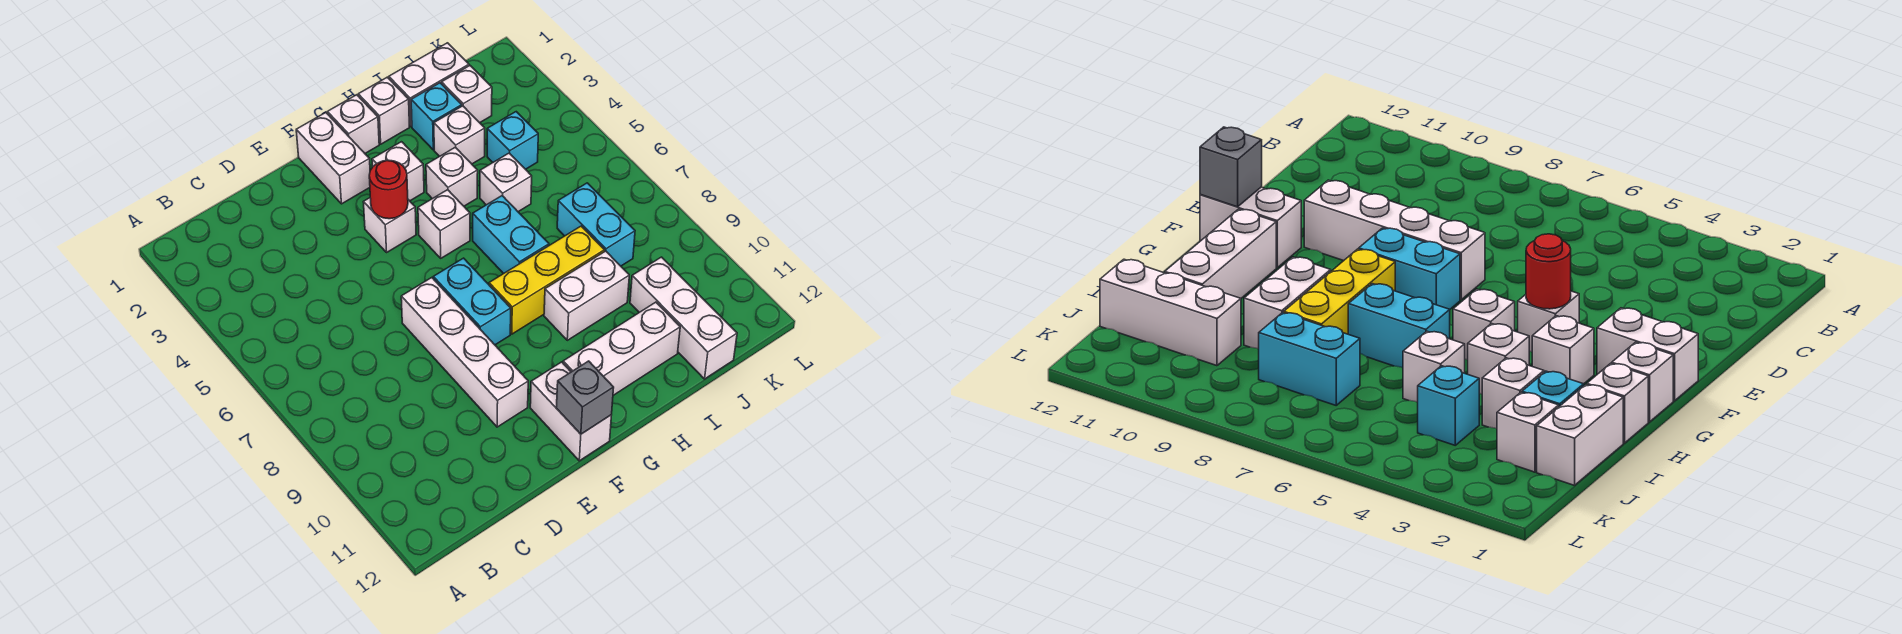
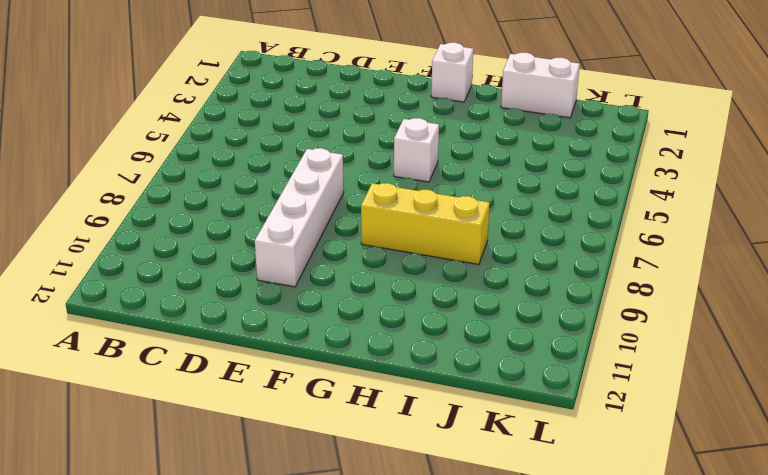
none -> white 1x2 brick [296,113,370,204]
none -> white 1x1 brick [364,198,416,252]
none -> cyan 1x2 brick [433,258,511,345]

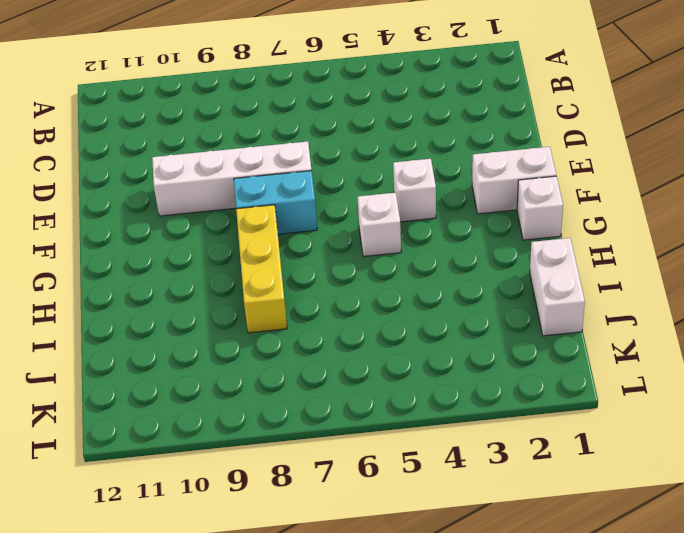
none -> white 1x2 brick [530,362,611,461]
none -> white 1x1 brick [372,142,424,201]
none -> white 1x3 brick [563,302,680,395]

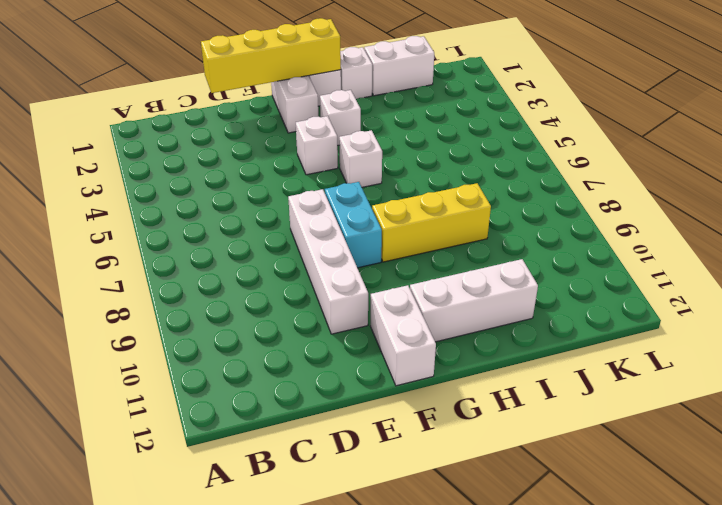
yellow 1x4 brick [201,18,341,93] -> none
none -> white 1x1 brick [426,147,478,206]
none -> cyan 1x2 brick [473,196,549,274]
none -> white 1x2 brick [544,251,629,340]

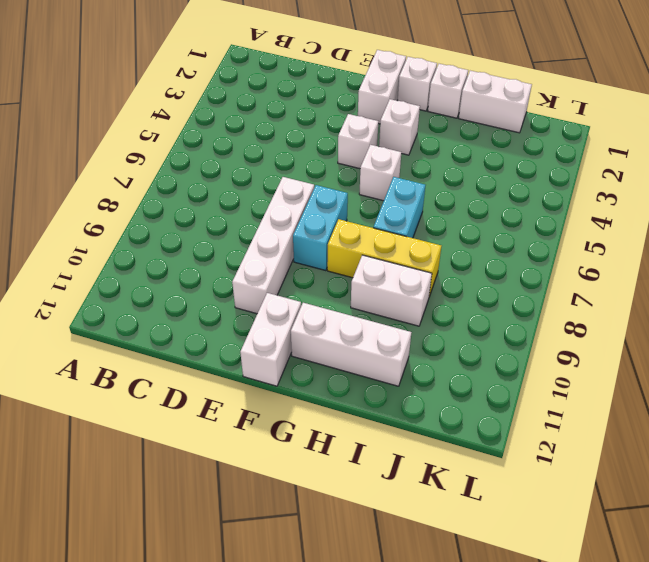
none -> white 1x1 brick [426,147,478,206]
none -> cyan 1x1 brick [411,83,462,150]
none -> white 1x1 brick [434,106,485,164]

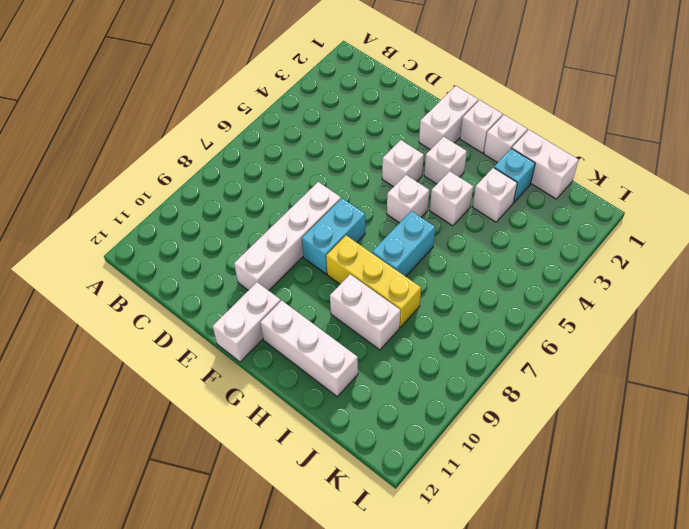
none -> white 1x1 brick [480,153,532,212]
none -> white 1x1 brick [442,66,492,123]
none -> cyan 1x1 brick [487,112,538,169]

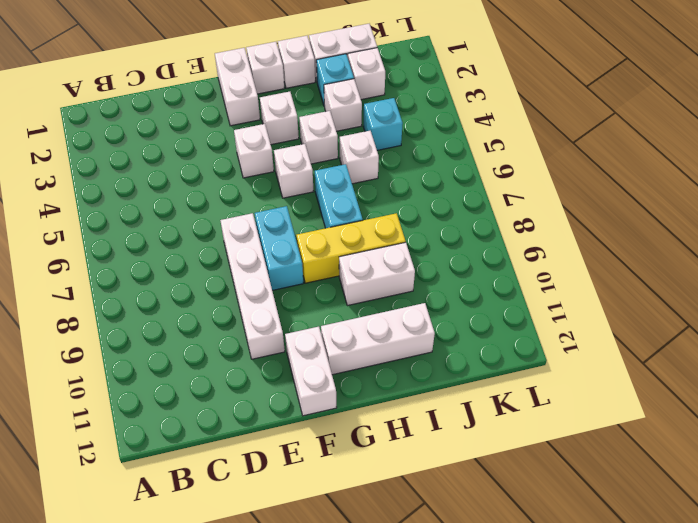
none -> cyan 1x2 brick [557,183,635,266]
none -> white 1x3 brick [630,257,737,379]
none -> red 1x1 round brick [369,160,408,219]

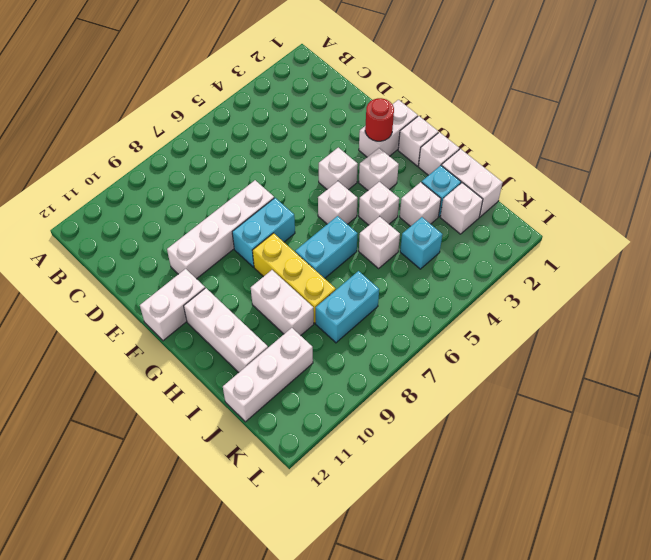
red 1x1 round brick [365,98,394,141] -> red 1x1 round brick moved to [369,160,408,219]
none -> grey 1x1 brick [556,361,614,434]

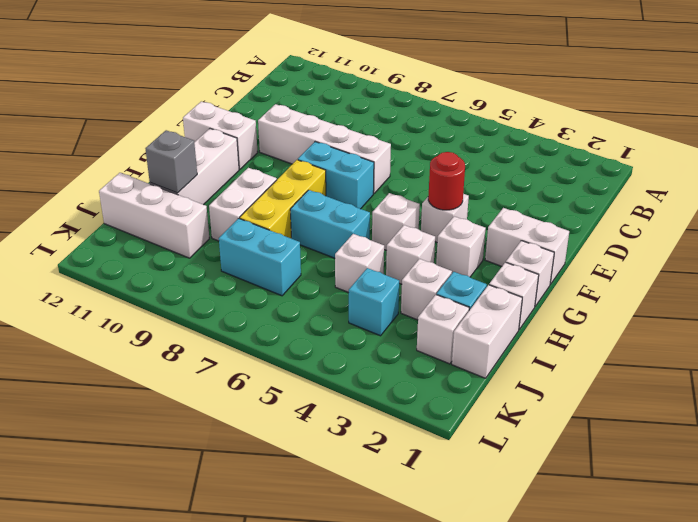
grey 1x1 brick [146,130,197,193] -> grey 1x1 brick moved to [556,361,614,434]

